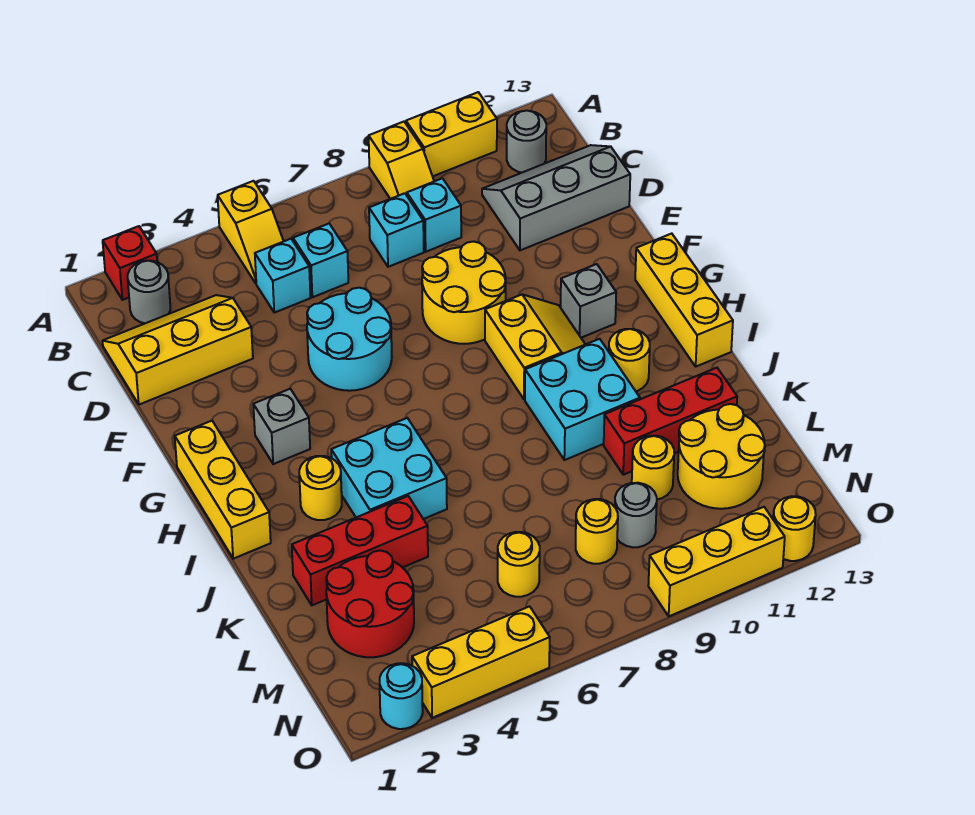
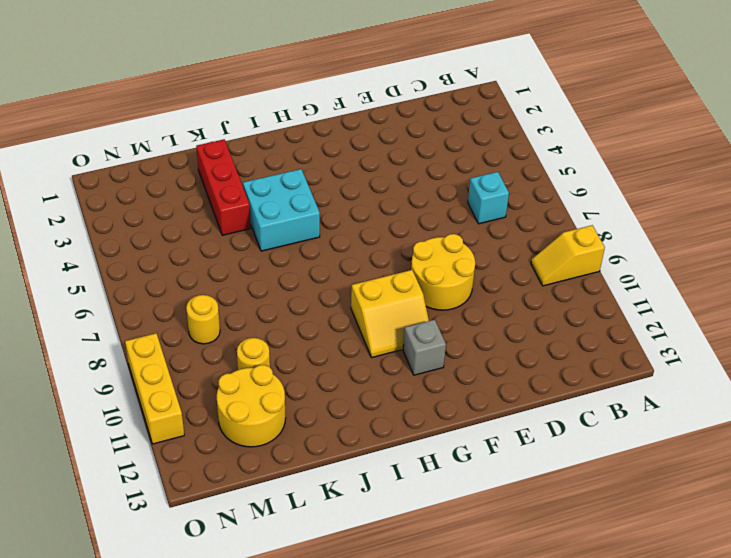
none -> red 1x1 brick [103,226,157,300]
none -> yellow 1x2 slope [218,181,284,283]
none -> yellow 1x2 brick [406,92,497,176]
none -> grey 1x1 round brick [128,261,170,323]

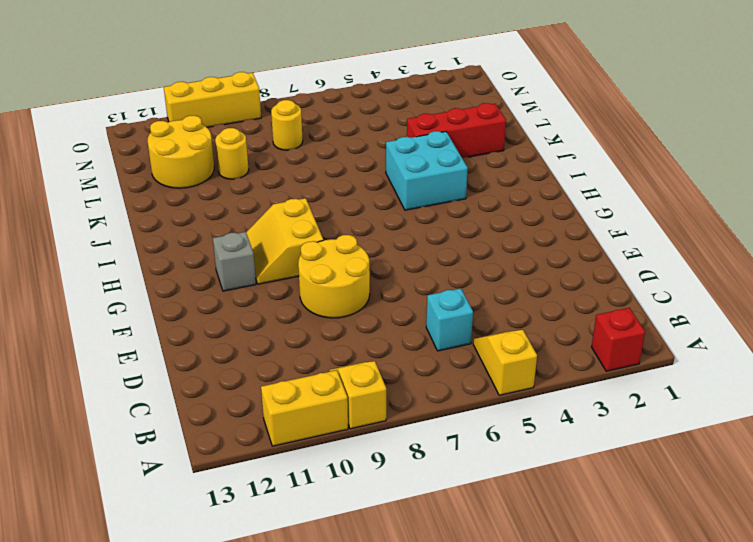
none -> grey 1x1 round brick [128,261,170,323]
none -> grey 1x1 round brick [507,111,546,173]
none -> yellow 2x3 slope [103,295,253,405]
none -> cyan 1x1 brick [255,239,311,313]

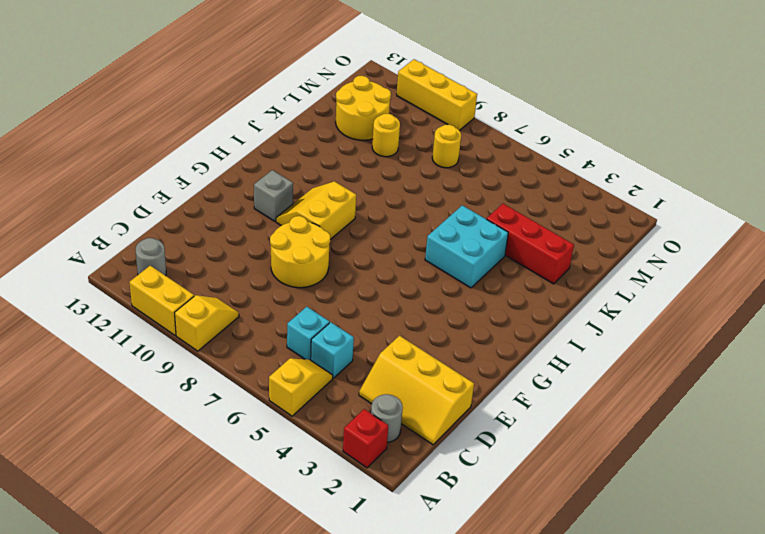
none -> cyan 1x1 brick [369,193,424,267]
none -> cyan 1x1 brick [407,178,461,252]
none -> grey 2x3 slope [482,145,630,250]
none -> cyan 2x2 round brick [307,288,392,391]

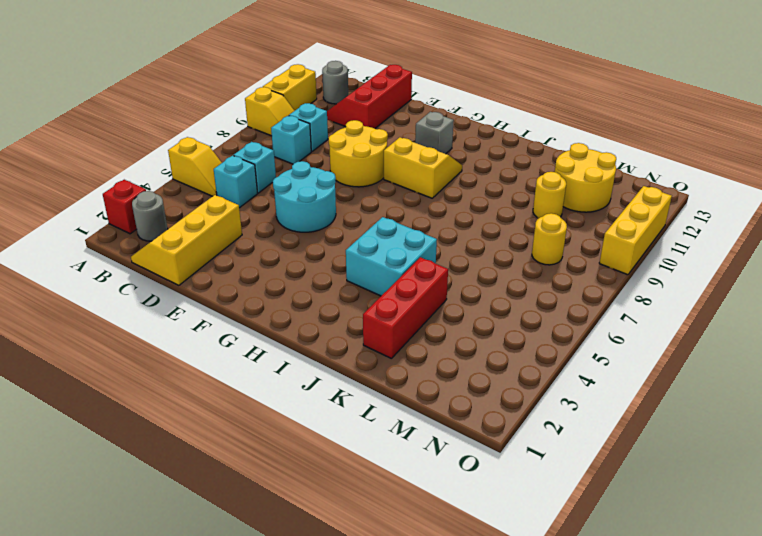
red 2x3 slope [327,65,412,128] -> grey 2x3 slope [482,145,630,250]
none -> yellow 1x3 brick [175,421,271,559]
none -> grey 1x1 brick [253,389,310,464]
none -> yellow 1x3 brick [635,234,733,366]
none -> yellow 1x1 round brick [299,456,342,520]

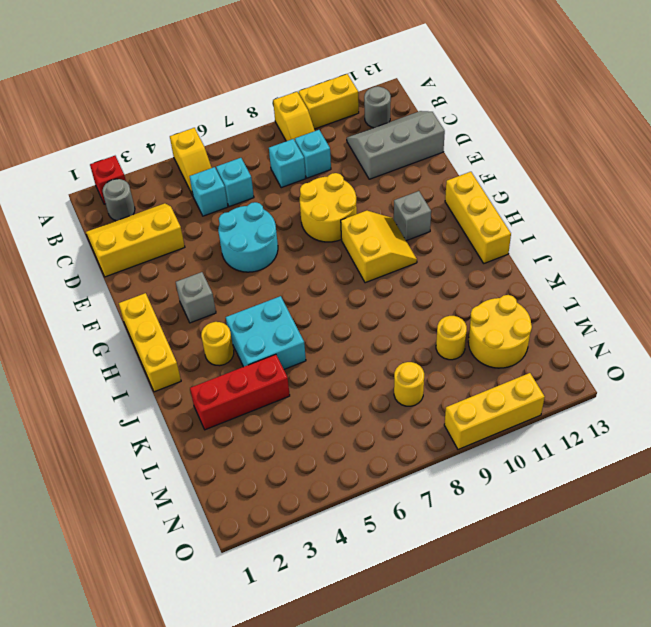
none -> cyan 2x2 brick [525,339,640,460]
none -> yellow 1x1 round brick [609,329,650,391]
none -> red 1x3 brick [604,368,737,475]
none -> red 2x2 round brick [326,550,414,657]

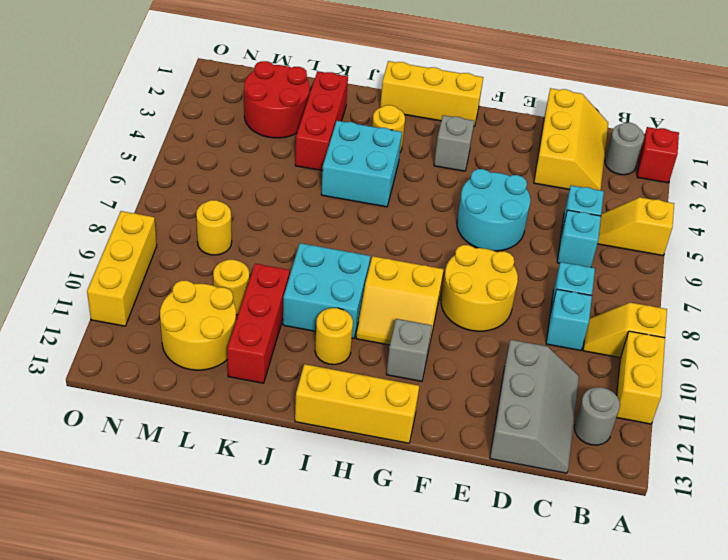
none -> yellow 1x1 round brick [498,532,540,597]
none -> grey 1x1 round brick [615,483,657,547]
none -> cyan 1x1 round brick [380,663,423,729]
none -> yellow 1x3 brick [412,606,550,718]

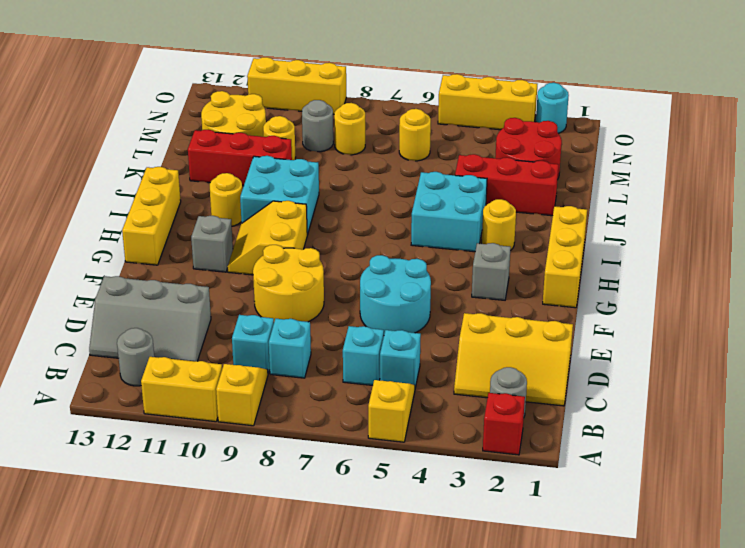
none -> yellow 1x1 round brick [773,496,816,561]

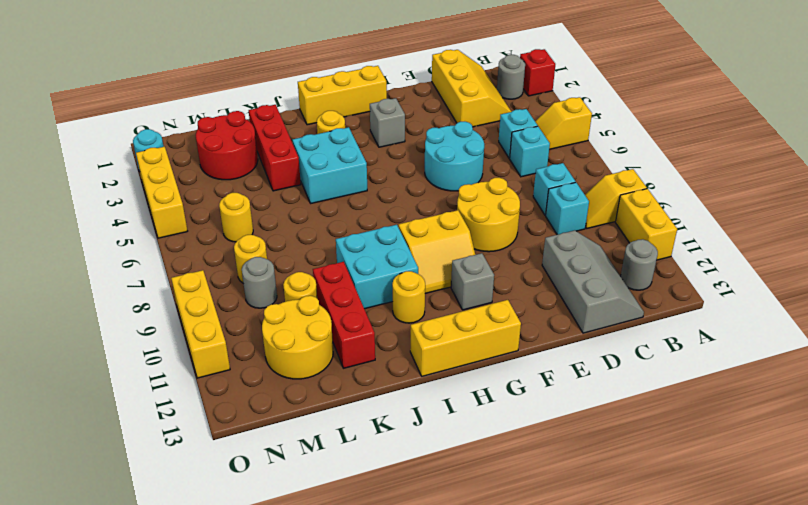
none -> yellow 1x1 round brick [773,496,816,561]

